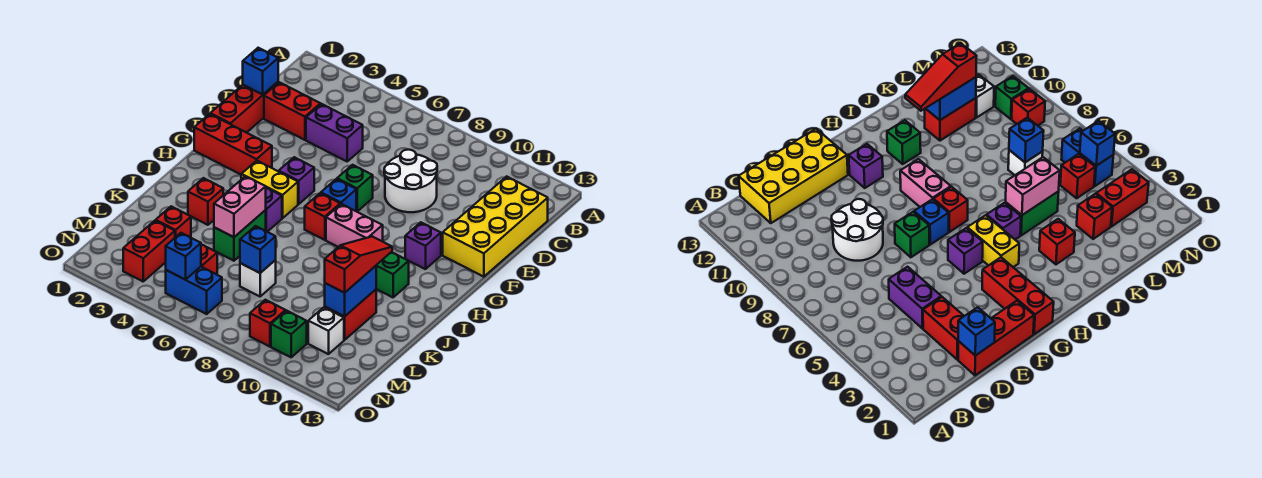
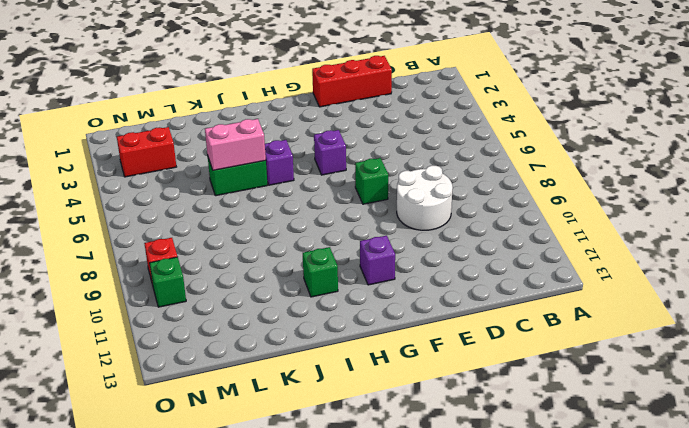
none -> yellow 2x4 brick [443,176,548,277]
none -> red 1x2 brick [264,82,320,140]
none -> purple 1x2 brick [306,104,363,161]
none -> red 1x3 brick [194,114,272,174]

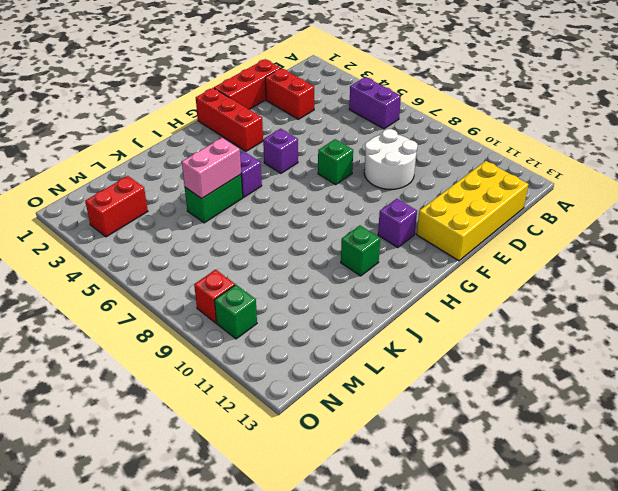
purple 1x2 brick [349,77,401,129] -> purple 1x2 brick moved to [306,104,363,161]
none -> blue 1x1 brick [321,179,356,211]
none -> yellow 1x2 brick [241,161,298,218]
none -> red 1x1 brick [305,193,340,240]
none -> pink 1x2 brick [326,204,383,247]

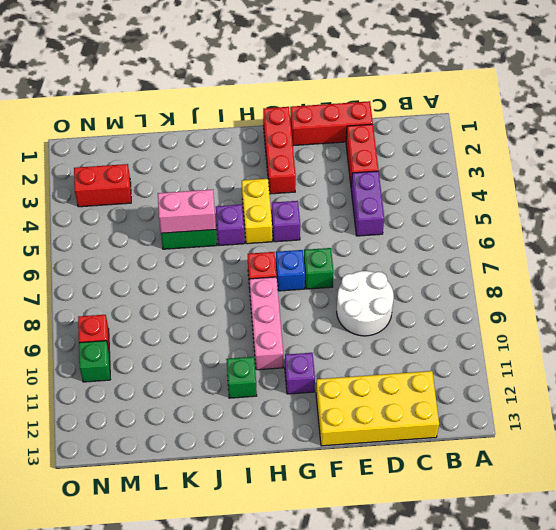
pink 1x3 brick [250,277,283,370] -> pink 1x2 brick [326,204,383,247]
none -> red 1x1 brick [188,178,223,225]
none -> red 1x2 brick [325,290,376,340]
none -> red 1x1 brick [156,206,191,237]
none -> white 1x1 brick [240,260,276,296]

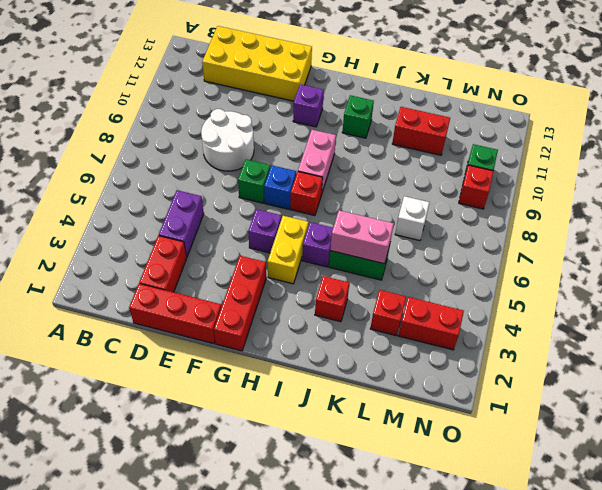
none -> red 1x1 brick [201,245,217,275]
none -> white 1x1 brick [308,307,344,354]
none -> blue 1x2 brick [166,267,222,314]
none -> blue 1x1 brick [243,48,278,94]

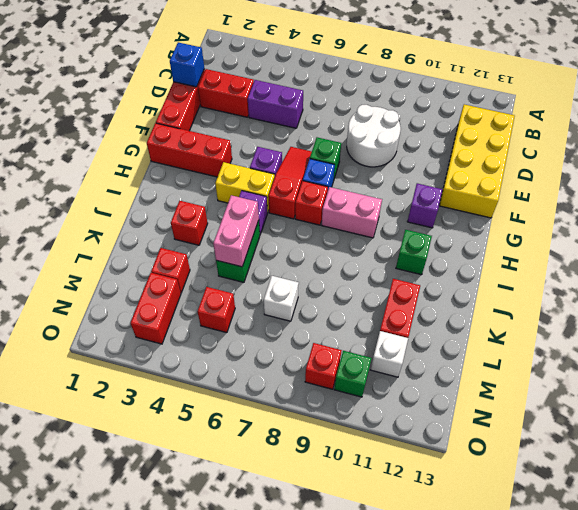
red 1x3 slope [268,147,312,219] -> red 1x3 slope moved to [325,236,392,293]
none -> blue 1x2 brick [166,267,222,314]
none -> blue 1x2 brick [325,266,376,316]
none -> blue 1x1 brick [240,226,276,273]
none -> blue 1x1 brick [166,233,201,280]

